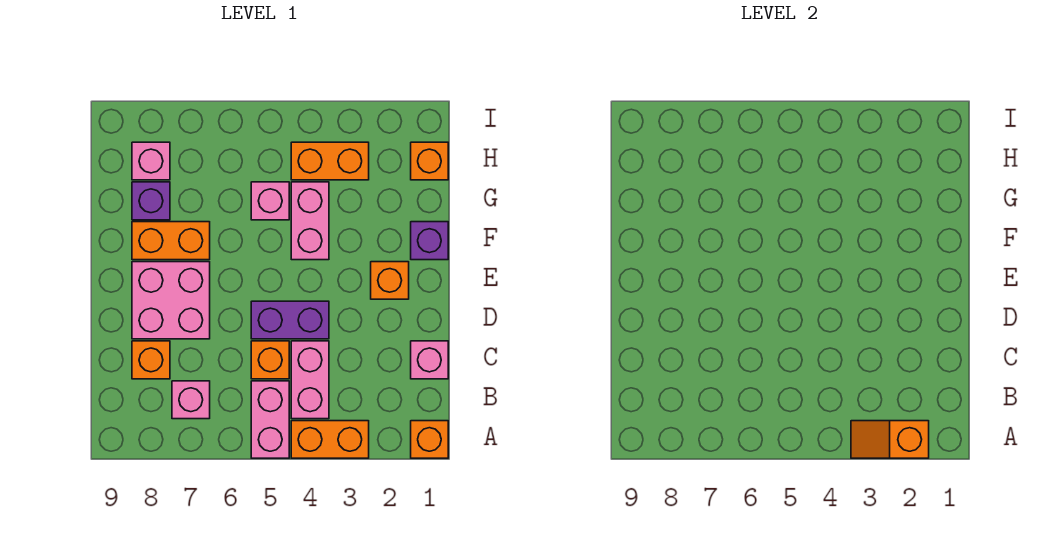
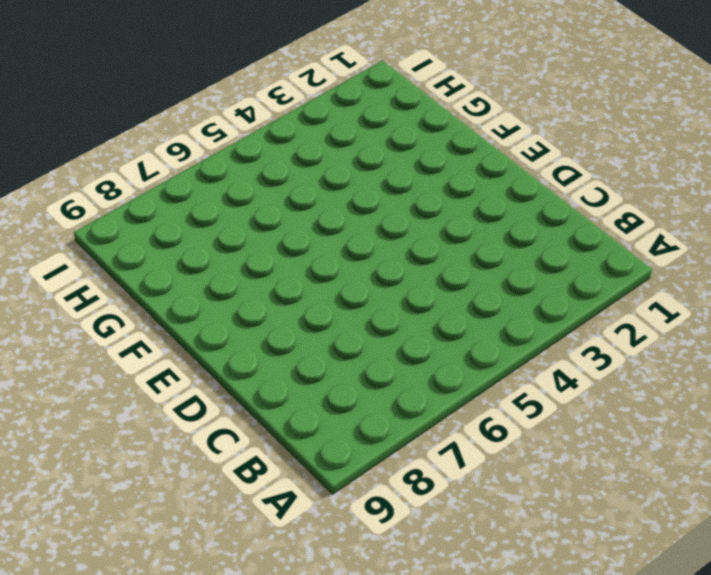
none -> orange 1x1 brick [411,421,448,458]
none -> orange 1x2 brick [291,421,369,458]
none -> pink 1x2 brick [251,381,289,458]

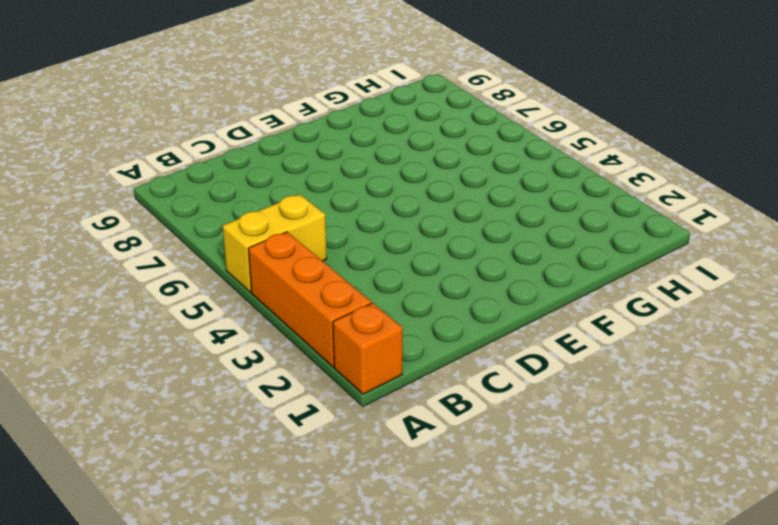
orange 1x3 brick [248,232,372,367] -> orange 1x2 brick [291,421,369,458]
yellow 1x2 brick [223,194,327,292] -> pink 1x2 brick [251,381,289,458]
none -> pink 1x2 brick [291,341,329,419]
none -> pink 1x1 brick [172,381,210,419]
none -> pink 1x1 brick [411,341,448,379]

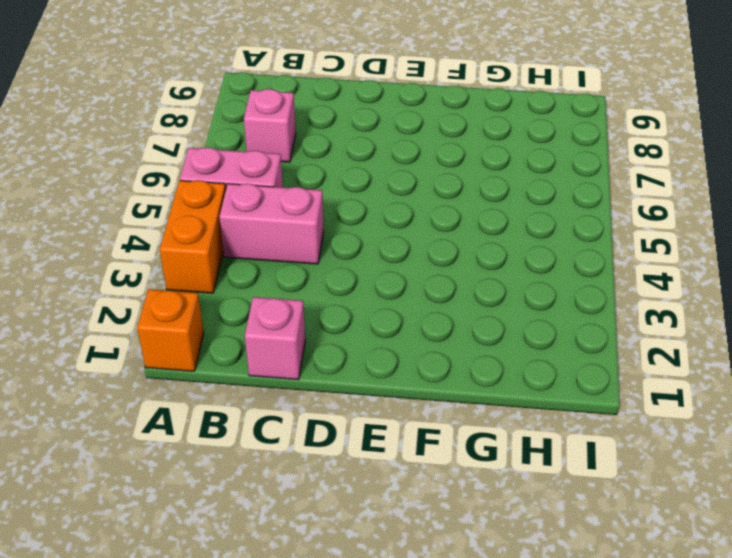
none -> orange 1x1 brick [251,341,289,379]
none -> orange 1x1 brick [132,341,170,379]
none -> purple 1x2 brick [251,301,329,339]

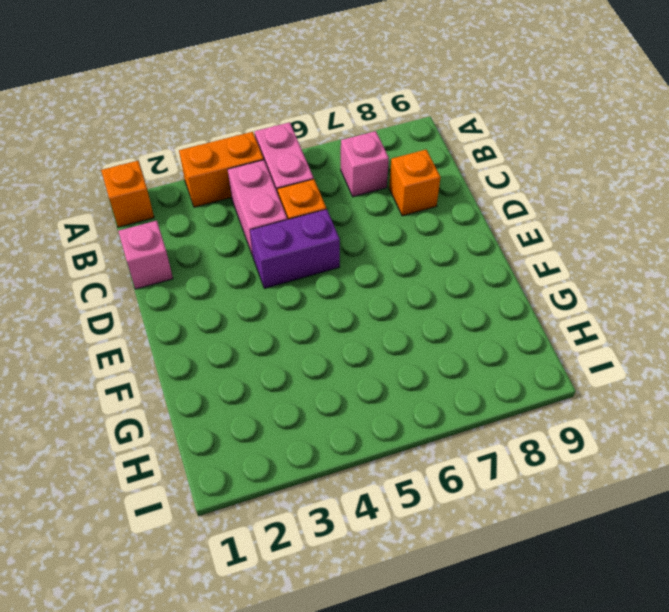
none -> pink 2x2 brick [132,262,210,339]
none -> orange 1x1 brick [371,262,409,299]
none -> purple 1x1 brick [411,222,448,260]

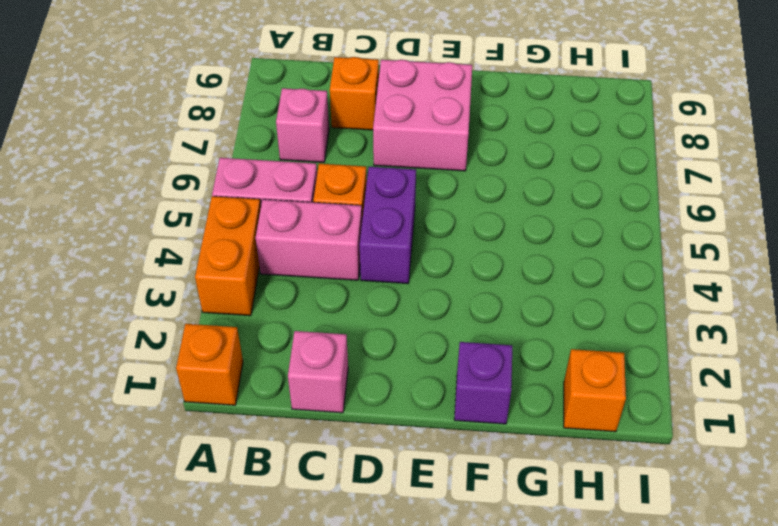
none -> orange 1x1 brick [371,262,409,299]
none -> pink 1x2 brick [291,182,329,260]
none -> orange 1x2 brick [132,222,210,260]

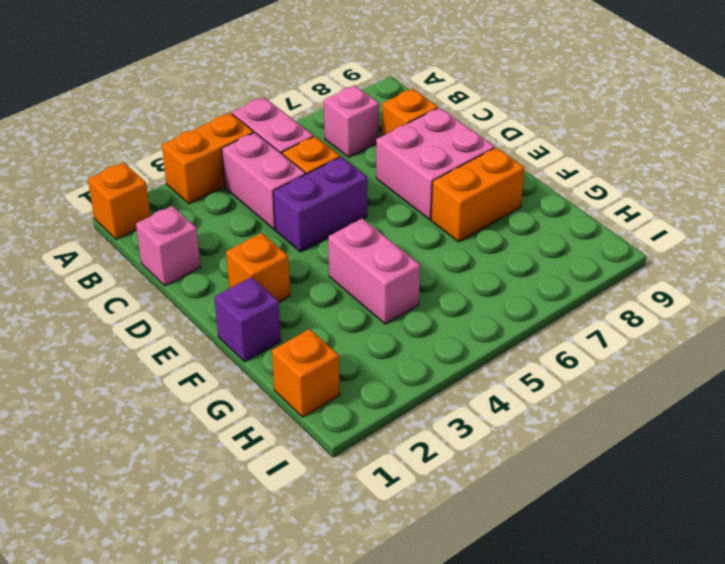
none -> pink 1x1 brick [251,182,289,220]
none -> purple 1x1 brick [132,182,170,220]
none -> orange 1x2 brick [291,142,369,180]

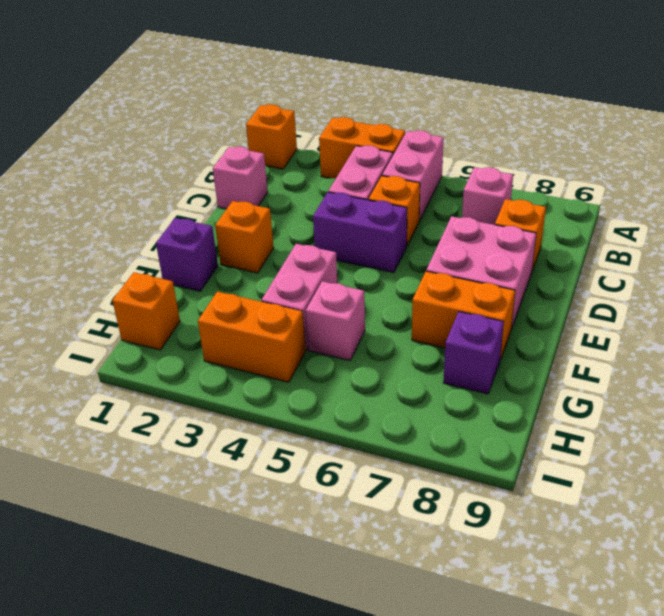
none -> pink 1x1 brick [132,142,170,180]
none -> orange 1x2 slope [851,421,929,458]

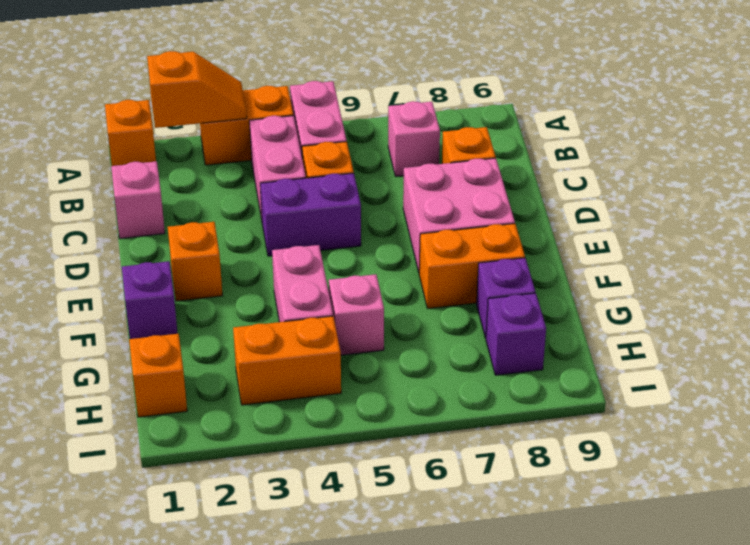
purple 1x1 brick [486,293,546,375] -> pink 1x1 brick [132,142,170,180]

